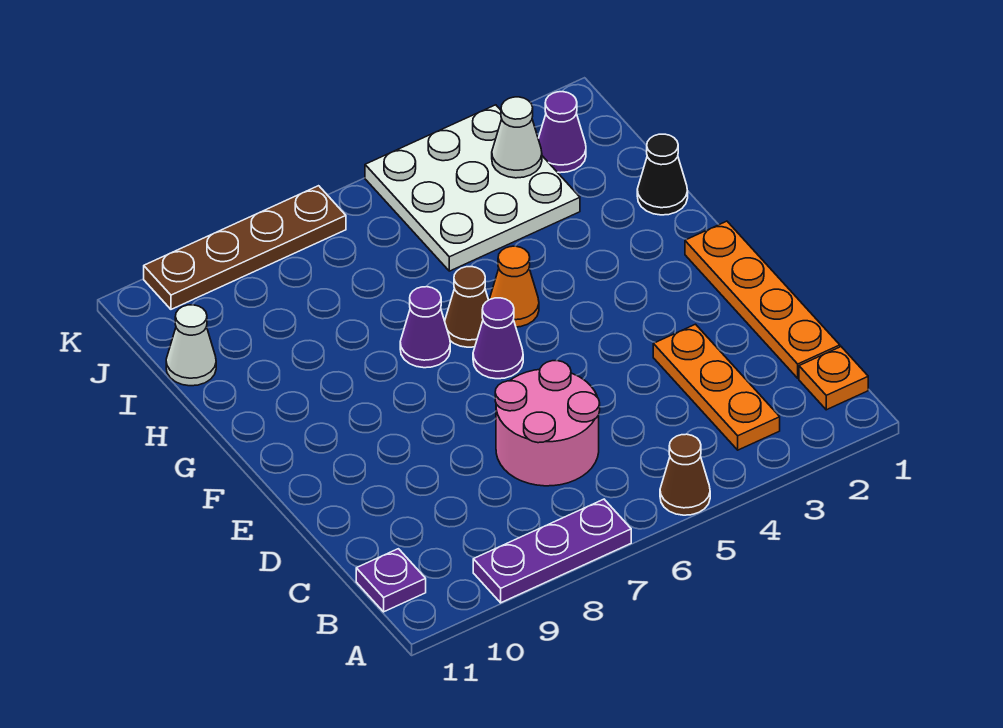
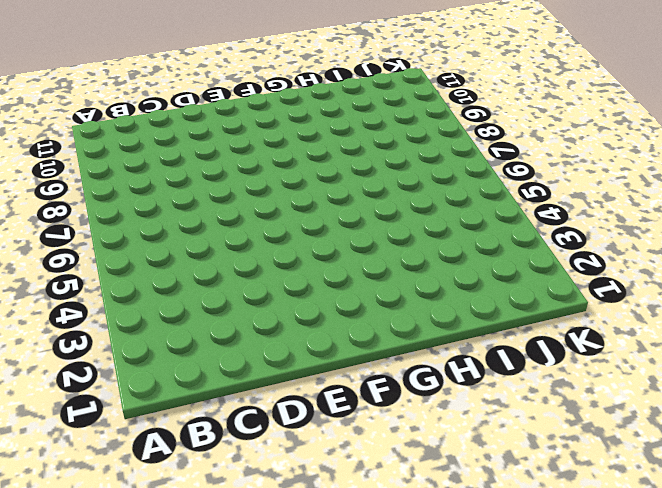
none -> brown 1x1 cone [660,434,710,515]
none -> purple 1x3 plate [473,499,631,603]
none -> orange 1x1 plate [799,347,868,410]

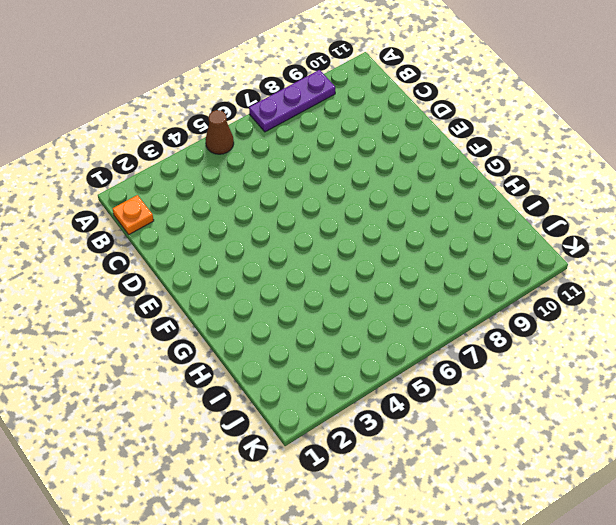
none -> orange 1x3 plate [653,324,780,450]
none -> purple 1x1 plate [356,549,426,612]
none -> orange 1x4 plate [685,221,840,378]

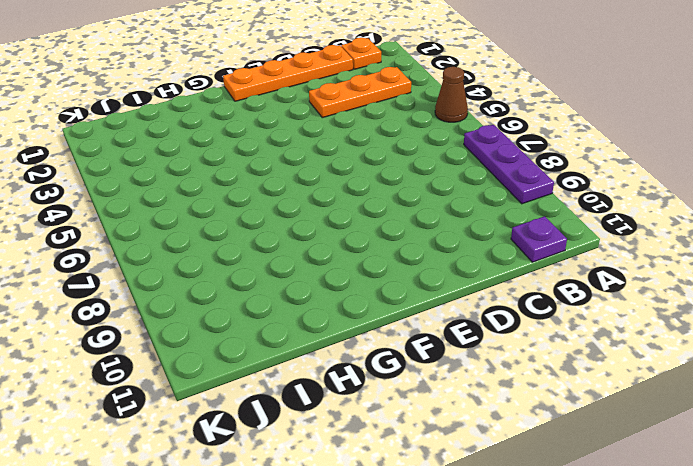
none -> pink 2x2 round brick [495,361,600,486]
none -> purple 1x1 cone [473,298,523,379]
none -> orange 1x1 cone [489,246,539,327]

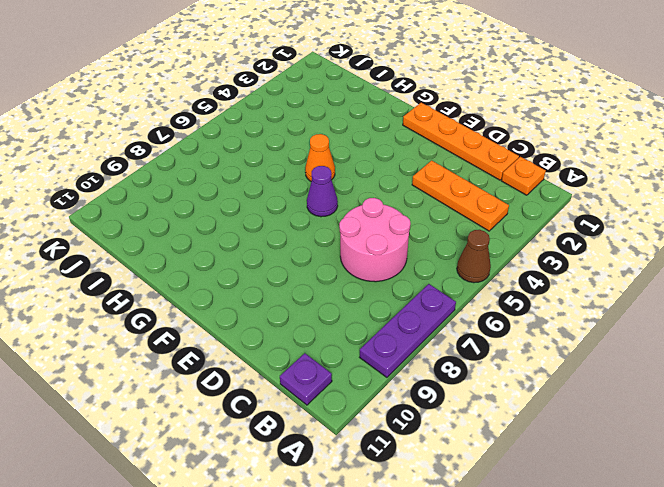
none -> brown 1x1 cone [445,267,488,347]
none -> purple 1x1 cone [400,287,450,368]
none -> black 1x1 cone [637,134,688,215]

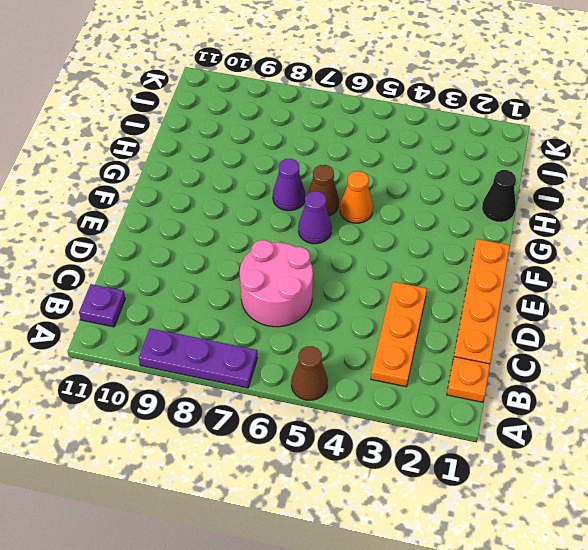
none -> white 3x3 plate [365,105,580,271]
none -> white 1x1 cone [166,305,216,386]
none -> purple 1x1 cone [538,92,586,173]

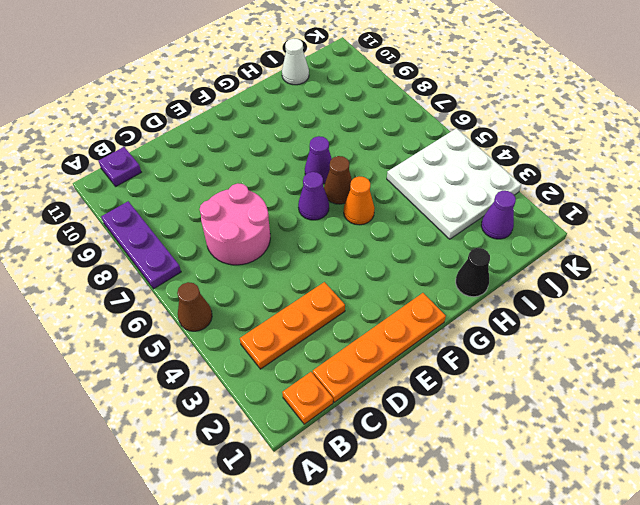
none -> brown 1x4 plate [144,186,346,309]
none -> white 1x1 cone [492,97,542,178]

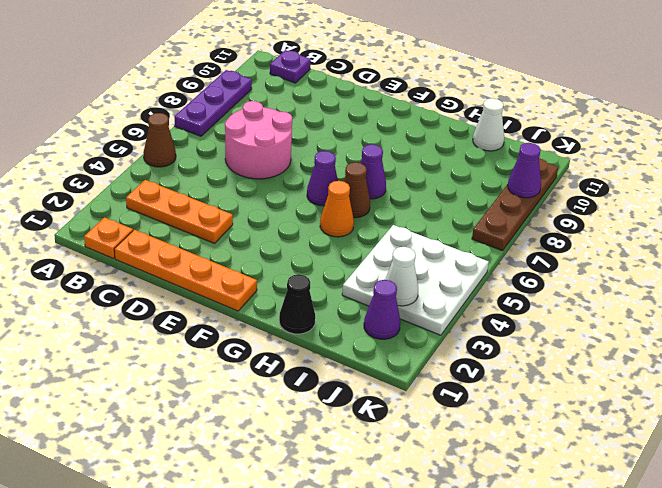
purple 1x1 cone [508,143,541,198] -> none

